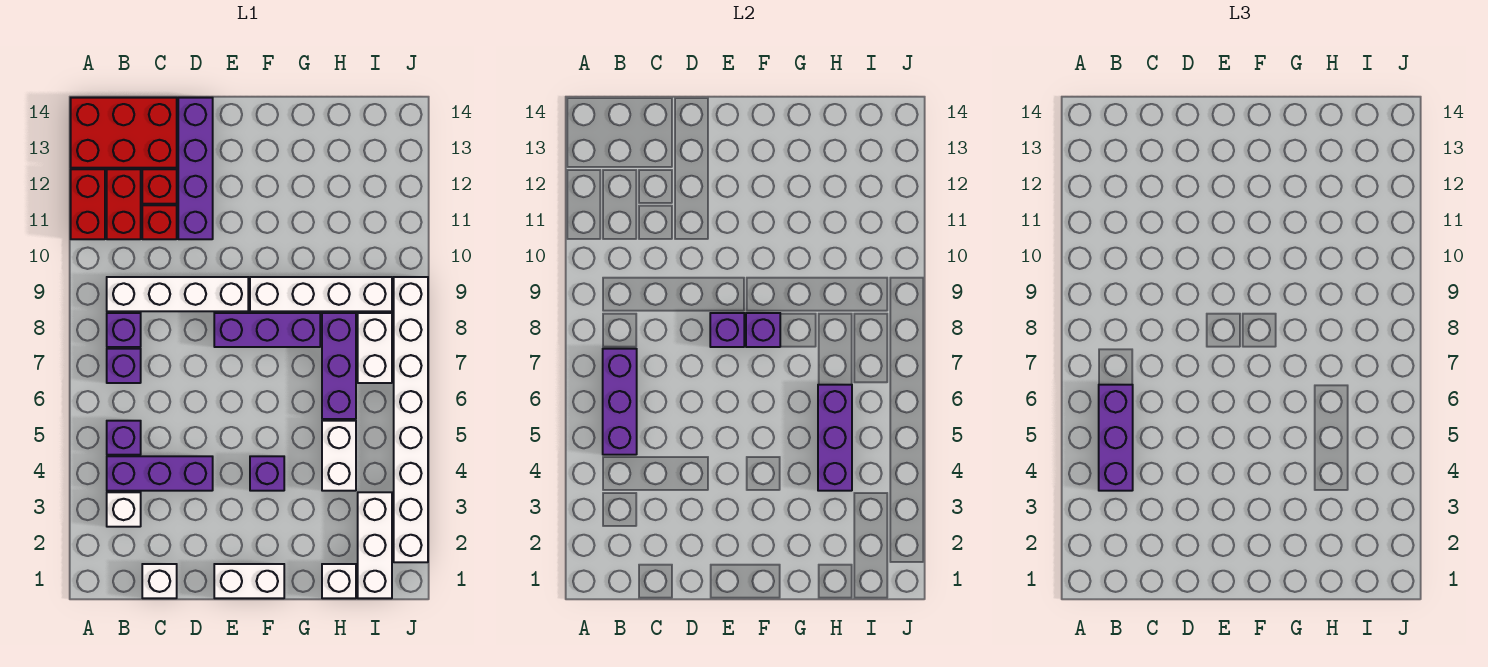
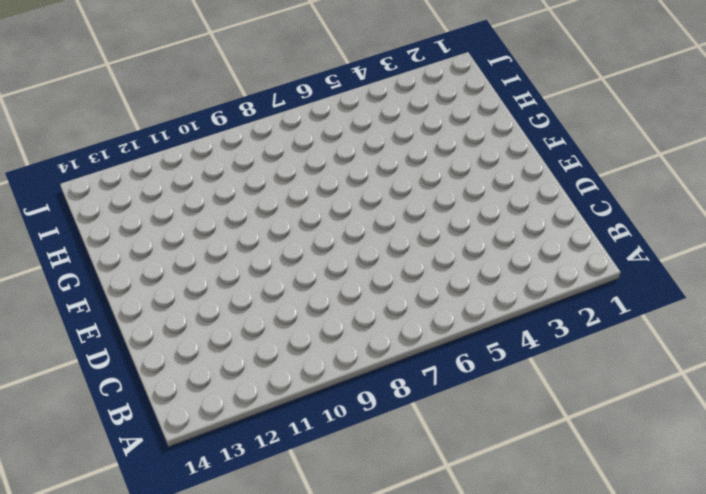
none -> red 1x2 brick [71,169,105,239]
none -> red 2x3 brick [71,98,177,168]
none -> white 1x1 brick [107,492,141,527]

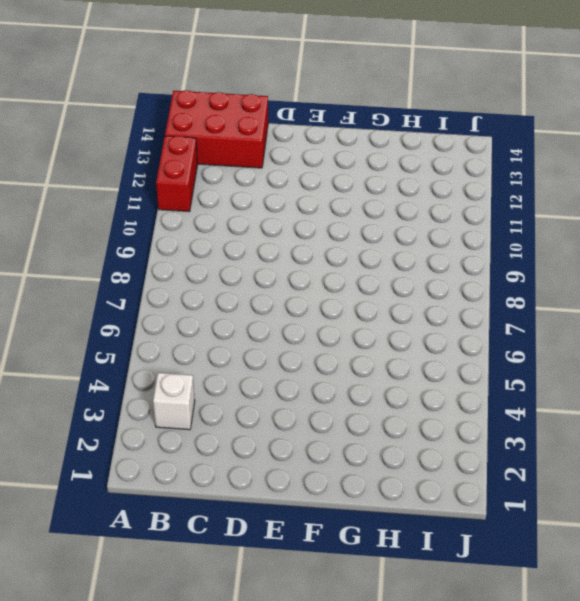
none -> purple 1x3 brick [107,456,213,491]
none -> purple 1x1 brick [107,421,141,455]
none -> purple 1x1 brick [107,349,141,383]

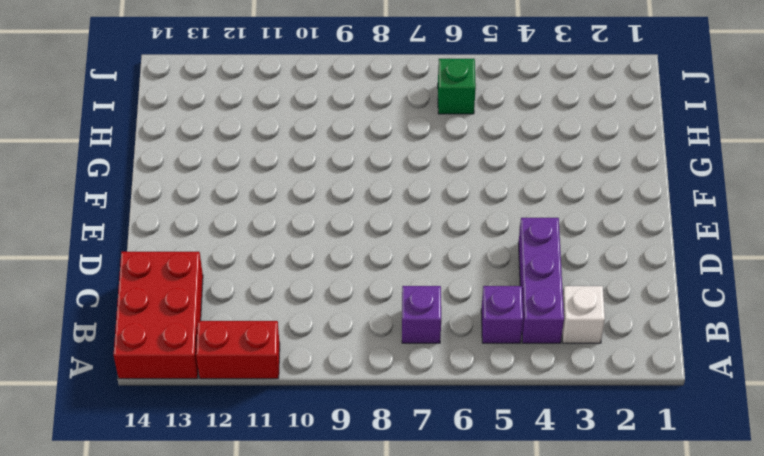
green 1x1 brick [438,59,476,114] -> none
none -> purple 1x1 brick [107,313,141,347]
none -> white 1x4 brick [107,277,248,311]
none -> red 1x2 brick [107,169,141,239]

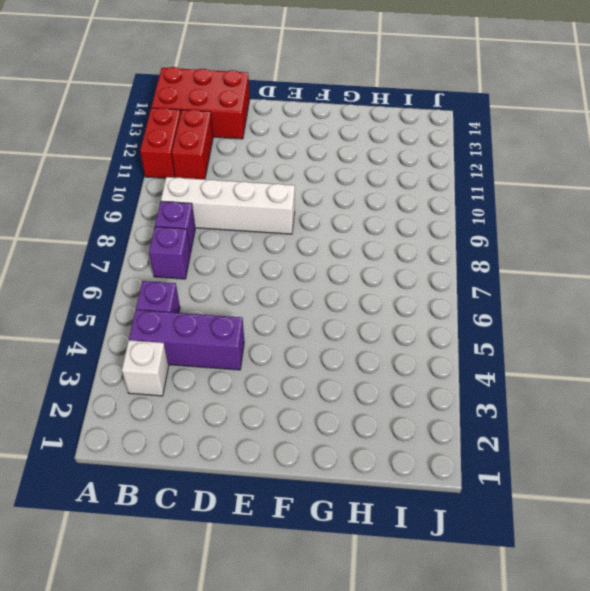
none -> white 1x1 brick [142,564,177,598]
none -> red 1x1 brick [142,205,177,239]
none -> red 1x1 brick [142,169,177,204]

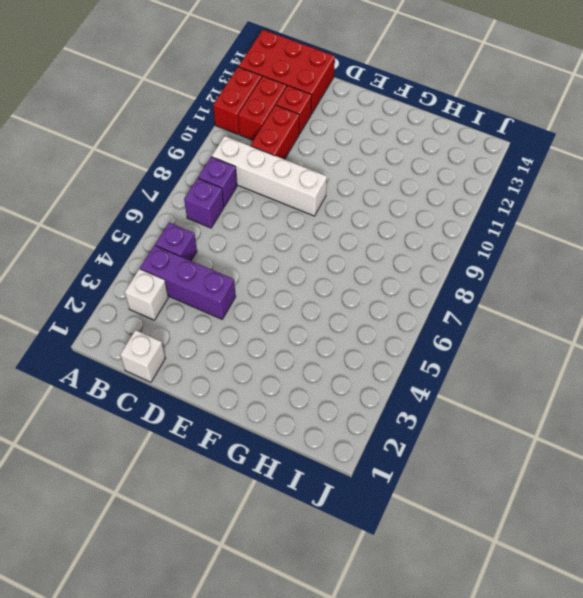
red 1x2 brick [251,105,300,159] -> red 1x1 brick [142,205,177,239]
none -> purple 1x4 brick [178,98,213,239]
none -> white 1x2 brick [214,564,284,598]
none -> purple 1x3 brick [214,313,320,347]

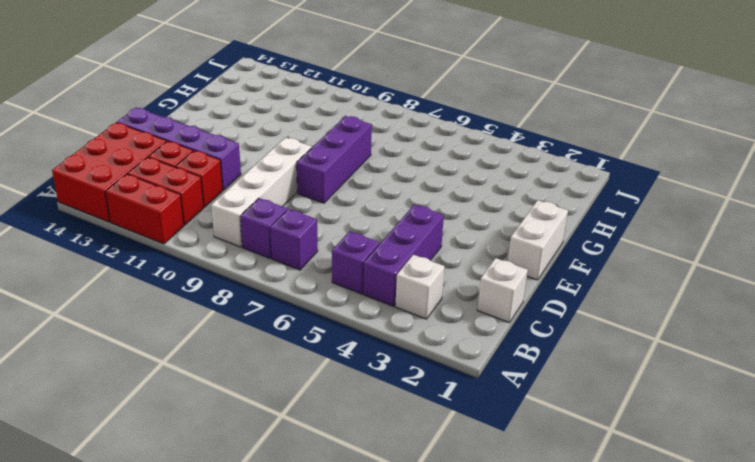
none -> purple 1x1 brick [250,456,284,491]
none -> white 1x4 brick [250,277,392,311]
none -> white 1x1 brick [322,564,356,598]

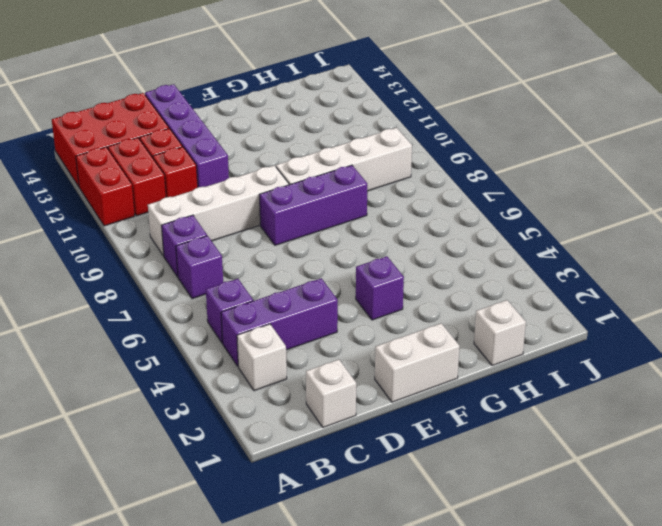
none -> white 1x2 brick [322,421,356,491]
none -> purple 1x3 brick [322,313,356,419]
none -> white 1x3 brick [358,492,392,598]

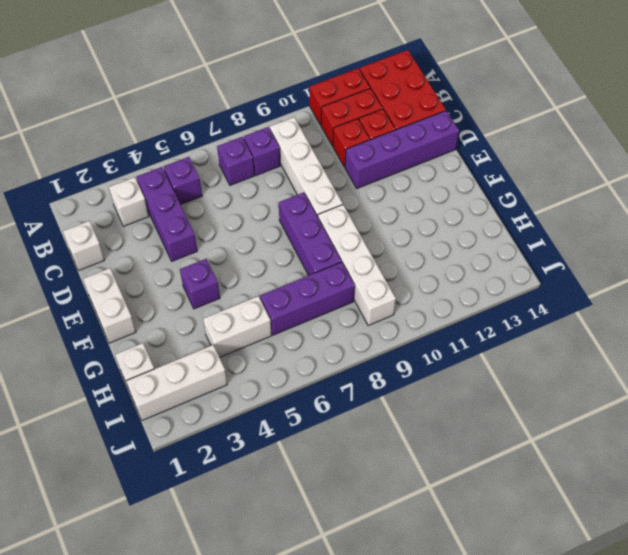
none -> white 1x2 brick [358,313,392,383]
none -> white 1x8 brick [394,277,428,562]
none -> purple 1x3 brick [603,349,637,455]

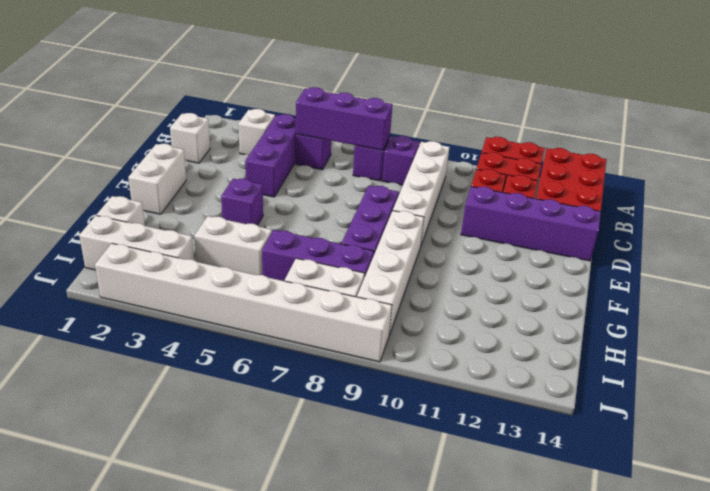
none -> purple 1x1 brick [710,313,744,347]
none -> purple 1x1 brick [746,313,780,347]
none -> purple 1x3 brick [818,385,852,491]

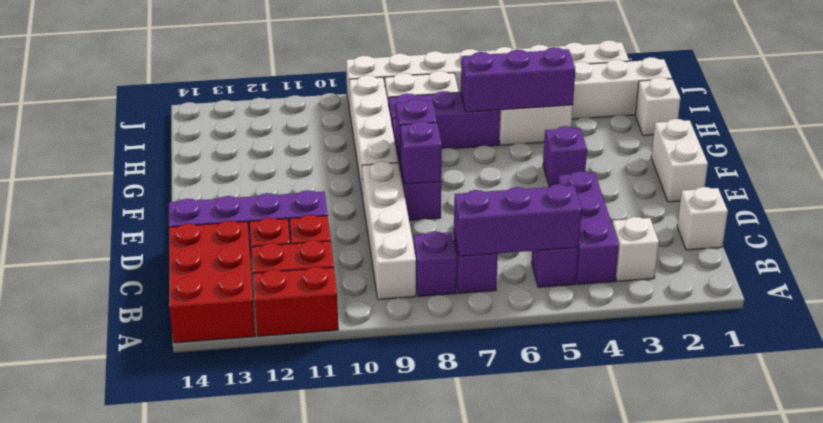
none -> purple 1x3 brick [1099,385,1133,491]

